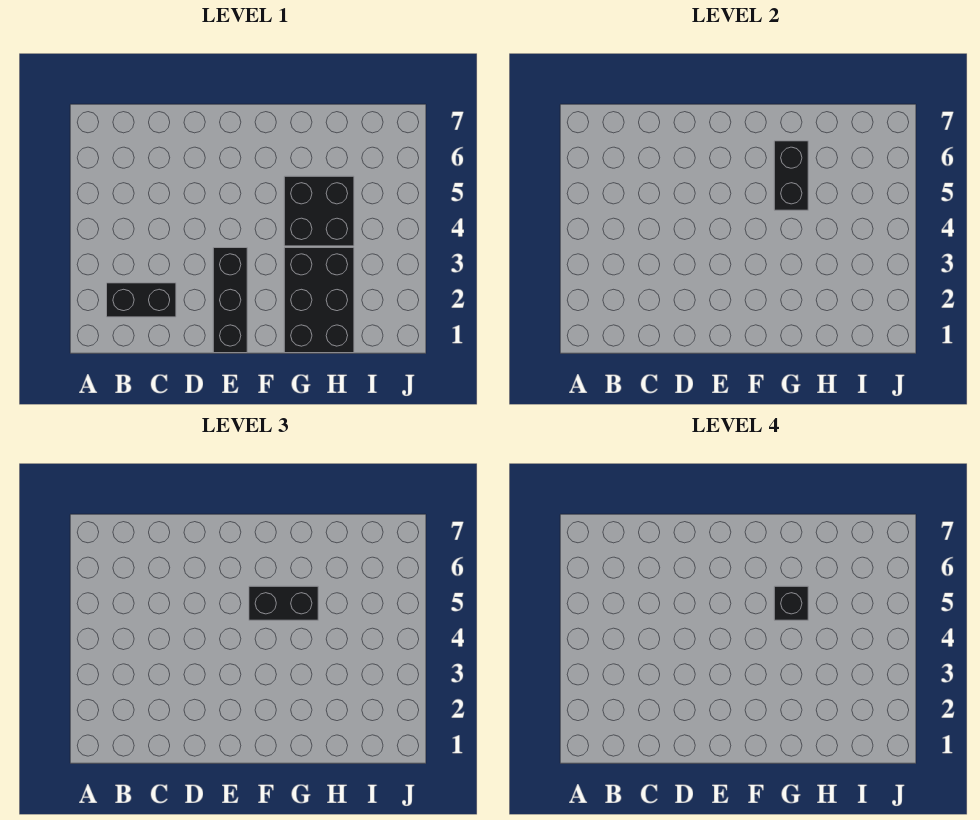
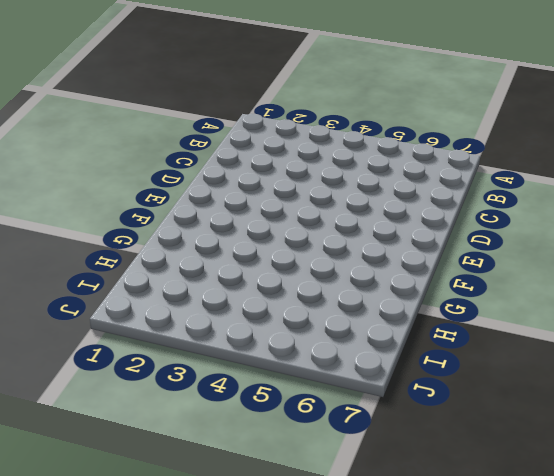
none -> black 1x2 brick [107,283,176,317]
none -> black 1x3 brick [213,248,247,353]

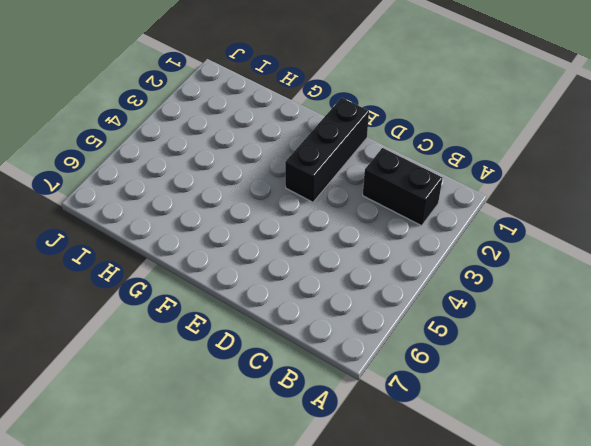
none -> black 2x3 brick [284,248,354,353]
none -> black 2x2 brick [284,176,354,246]

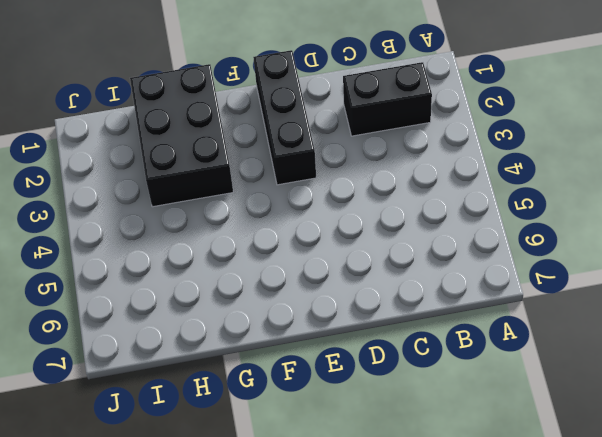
none -> black 2x2 brick [284,176,354,246]
none -> black 1x2 brick [774,141,808,210]

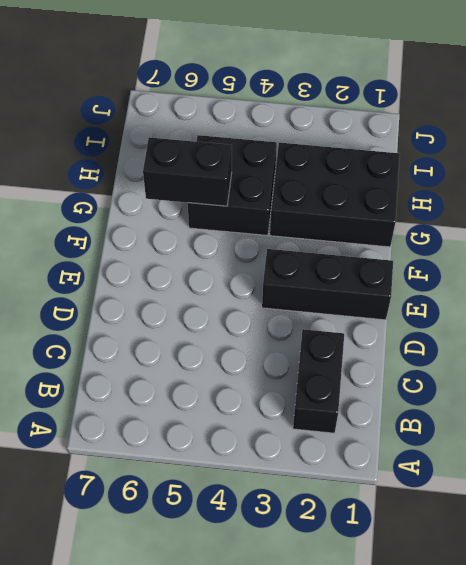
none -> black 1x2 brick [249,586,318,620]
none -> black 1x1 brick [774,586,808,620]

